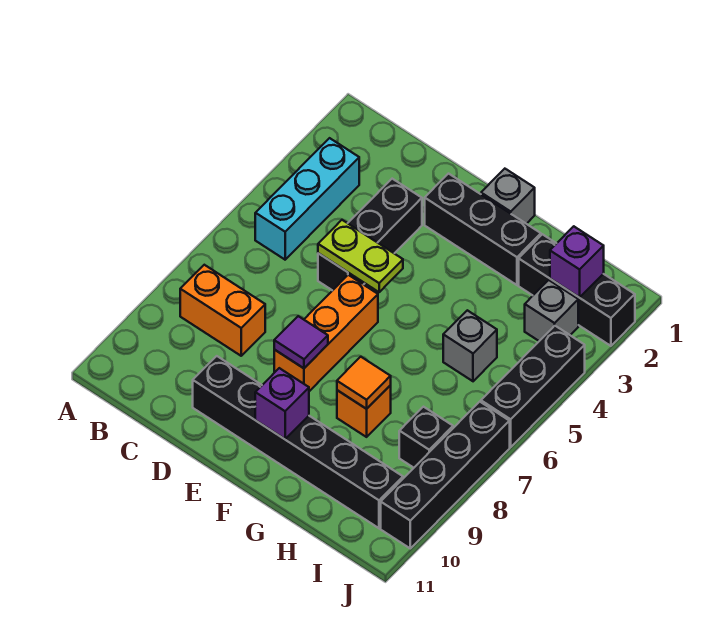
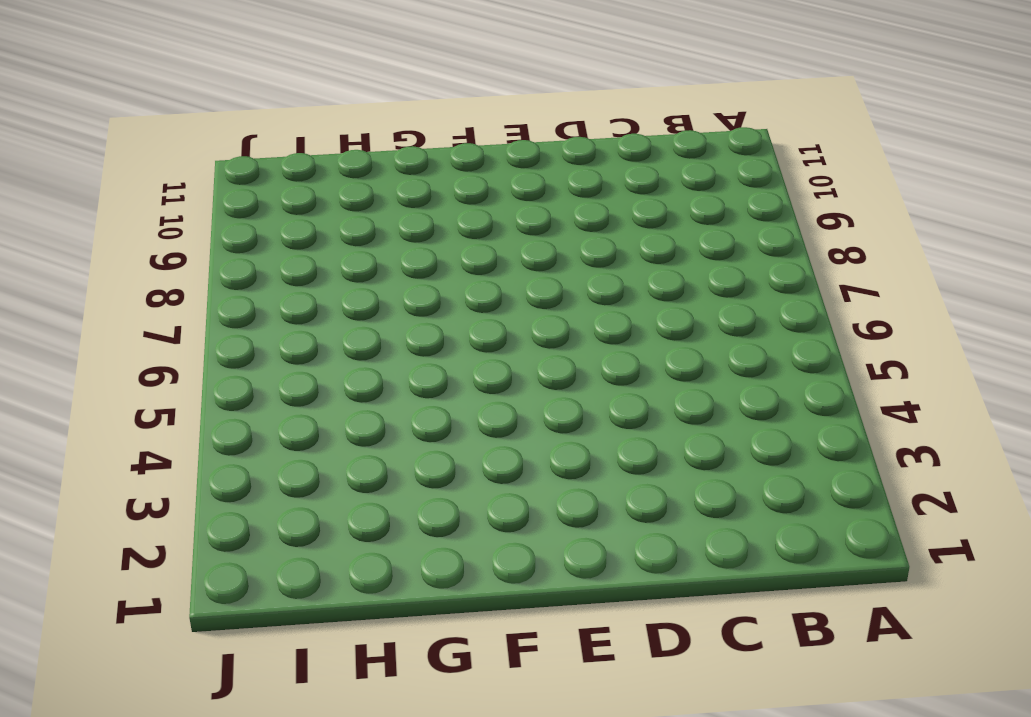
none -> cyan 1x3 brick [255,138,359,260]
none -> orange 1x2 brick [180,265,265,356]
none -> black 1x3 brick [318,179,422,291]

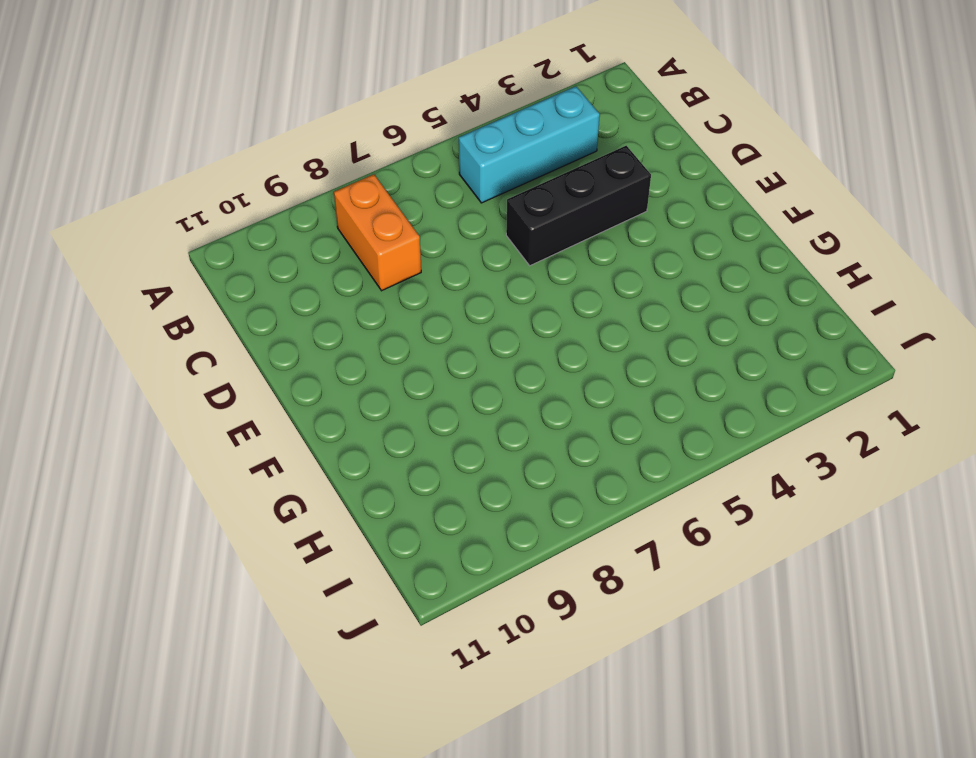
none -> black 1x6 brick [193,356,403,528]
none -> black 1x3 brick [425,174,541,285]
none -> orange 1x3 brick [274,275,378,391]

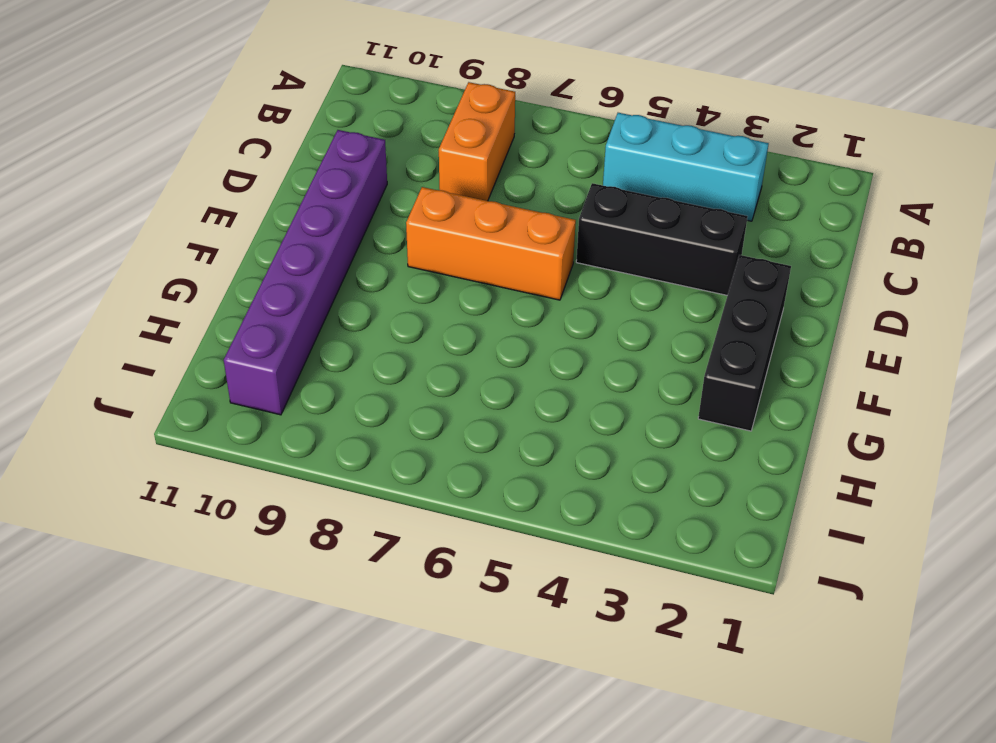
purple 1x6 brick [224,130,387,415] -> black 1x6 brick [193,356,403,528]
none -> grey 1x1 brick [481,169,535,224]
none -> orange 1x1 brick [337,386,391,437]
none -> black 1x3 brick [519,234,635,346]

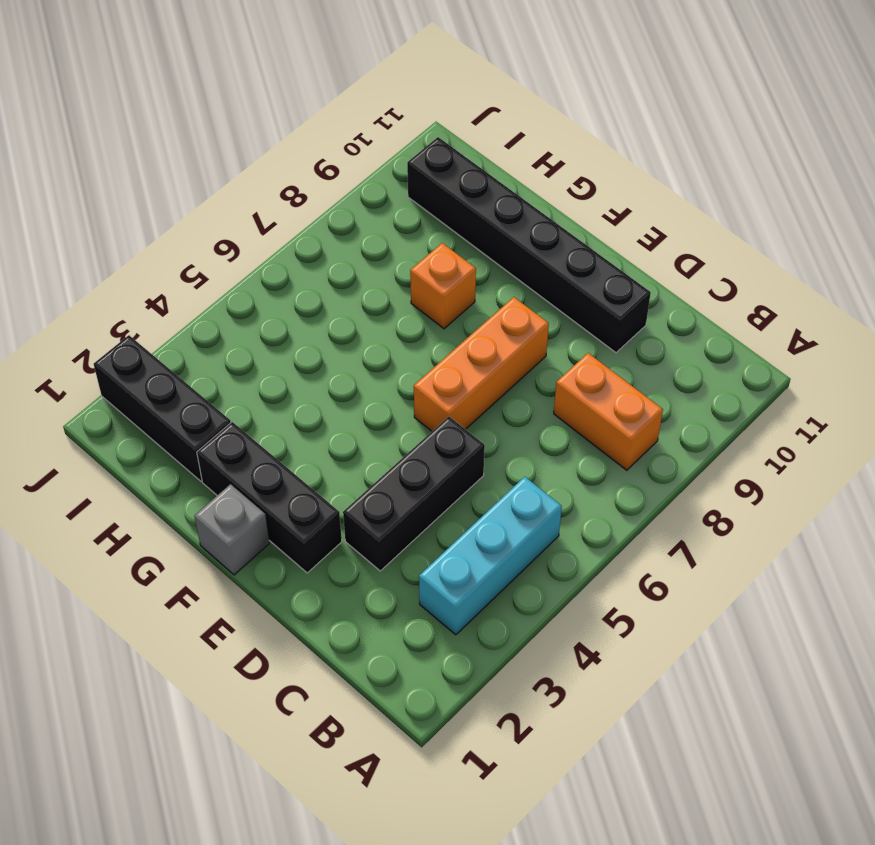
none -> grey 1x1 brick [443,310,497,381]
none -> grey 1x1 brick [525,280,578,341]
none -> black 1x1 brick [399,407,453,468]

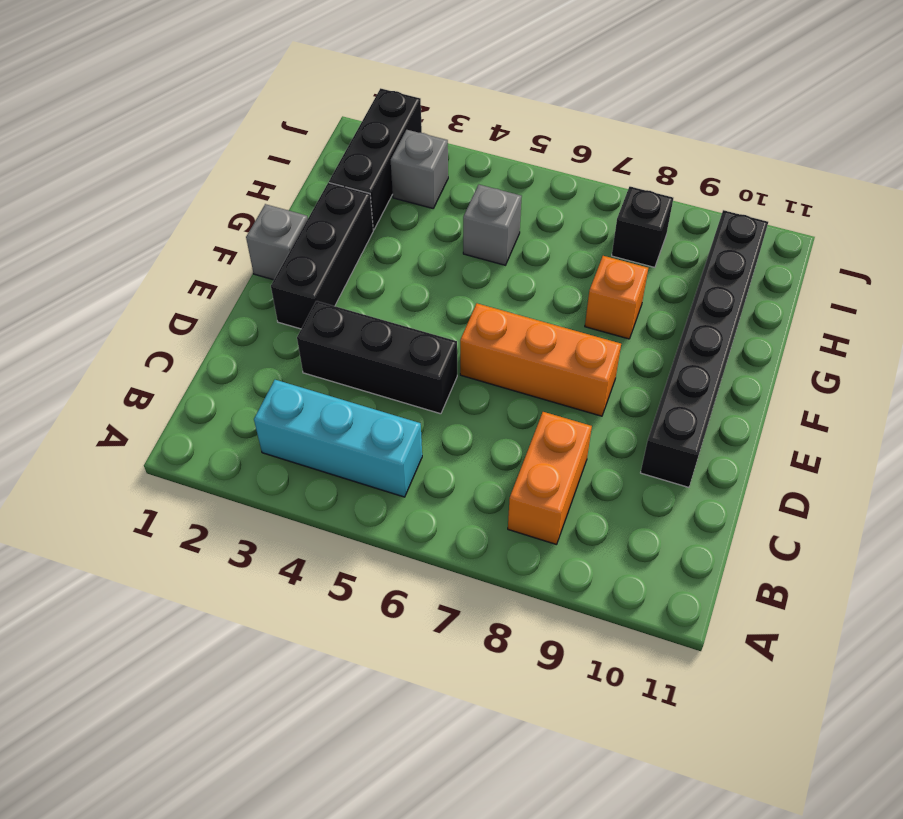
none -> black 1x3 brick [481,326,585,447]
none -> black 1x4 brick [381,402,510,548]
none -> lime 1x2 plate [318,220,403,292]

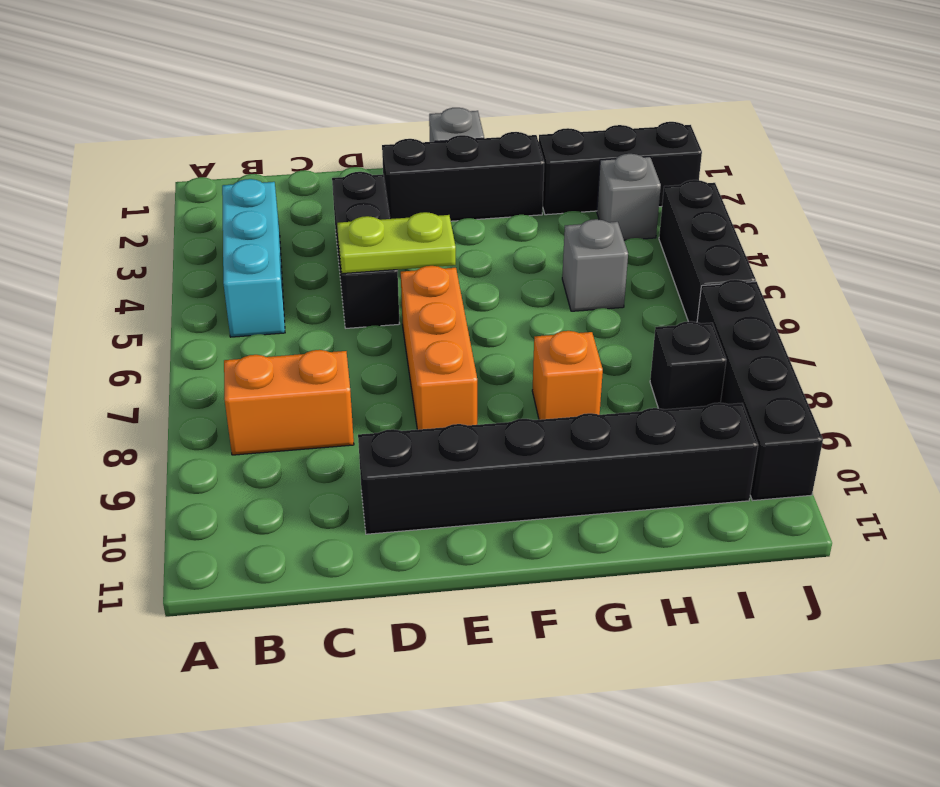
none -> purple 1x1 tile [274,316,328,368]
none -> purple 1x1 brick [255,368,309,439]
none -> orange 1x1 tile [337,357,391,409]

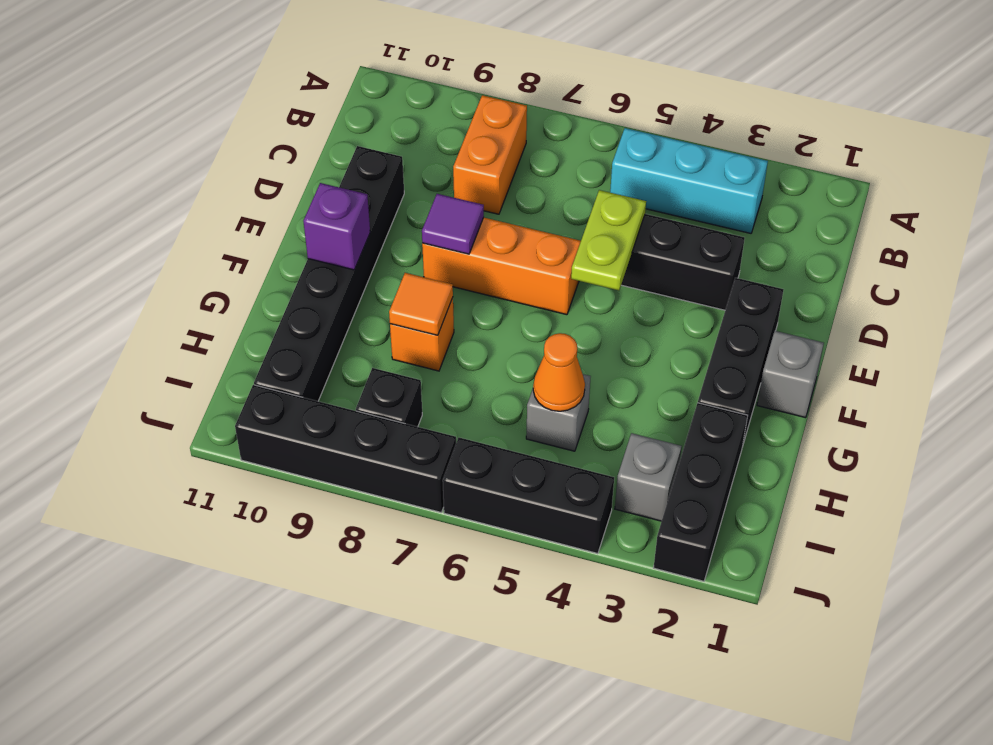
orange 1x1 cone [533,333,585,411] -> none
none -> purple 1x1 brick [550,226,604,298]

